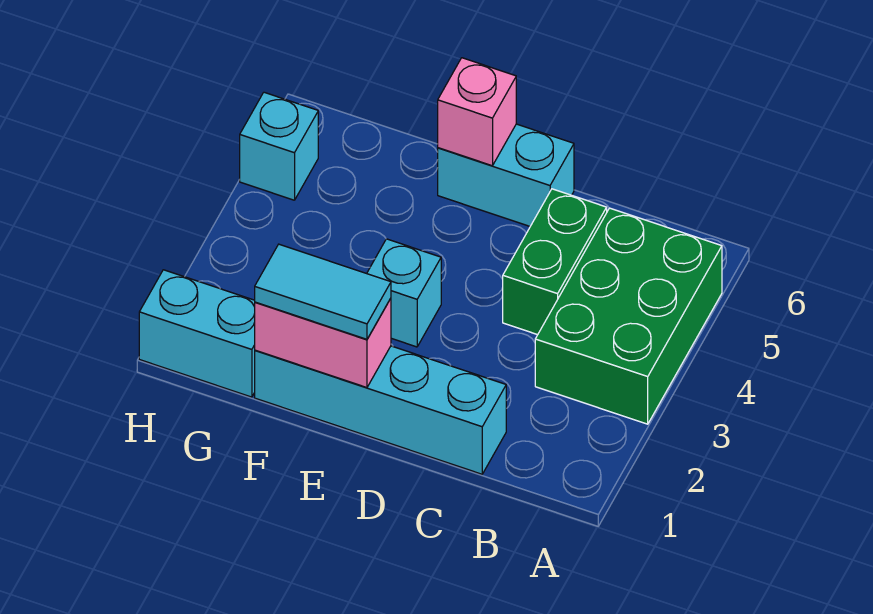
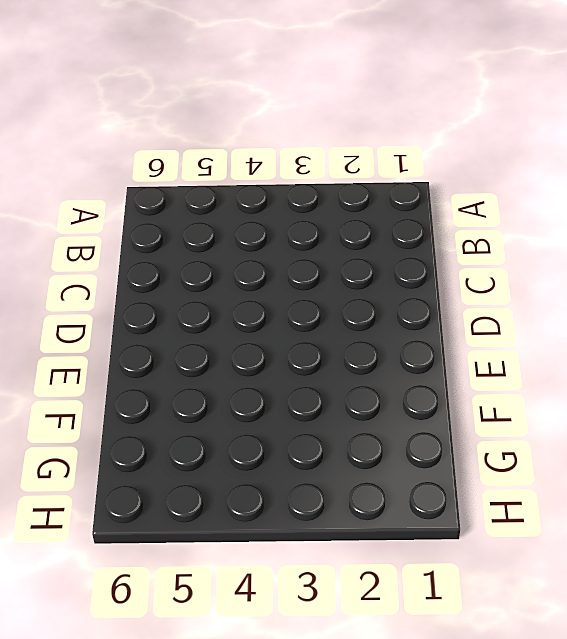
none -> green 2x3 brick [535,208,722,424]
none -> cyan 1x4 brick [255,346,506,474]

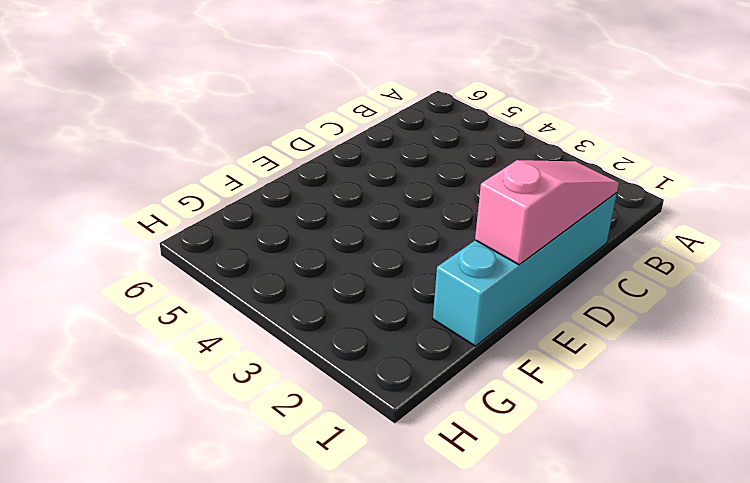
pink 1x3 slope [475,160,619,265] -> pink 1x2 brick [255,298,391,388]
none -> green 2x3 brick [535,208,722,424]
none -> green 1x2 brick [503,189,607,335]

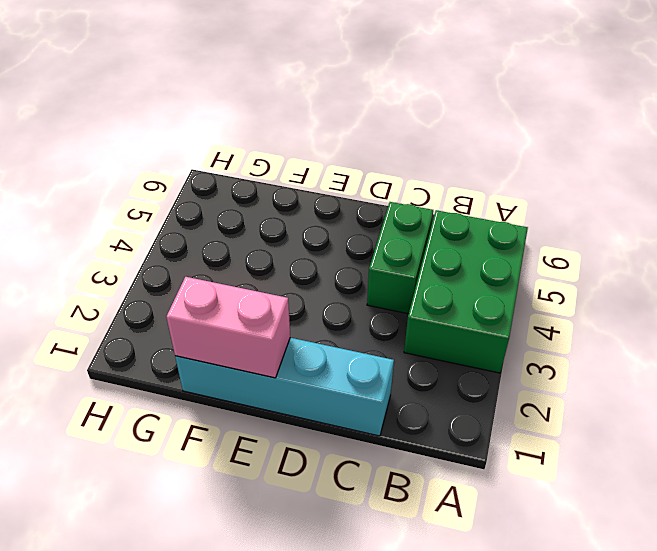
none -> cyan 1x2 brick [438,124,574,226]
none -> cyan 1x1 brick [367,239,441,347]

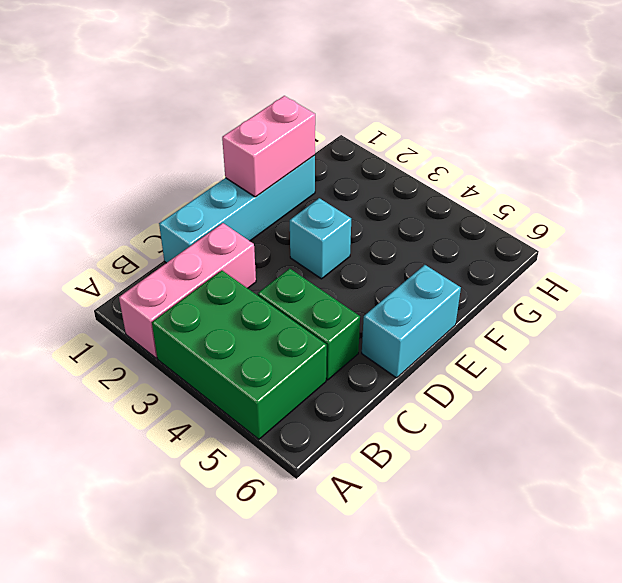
pink 1x3 brick [119,223,256,358] -> none
none -> cyan 1x2 brick [139,270,255,397]
none -> cyan 1x1 brick [240,92,318,200]

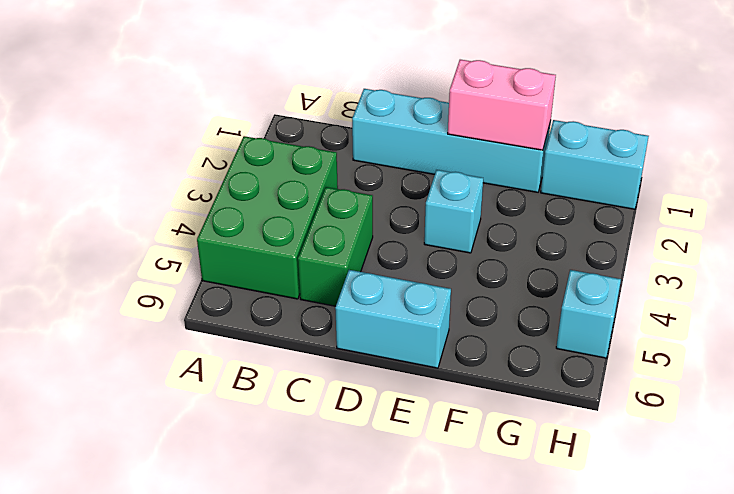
none -> pink 1x1 brick [438,58,516,166]
none -> cyan 1x2 tile [255,244,391,339]

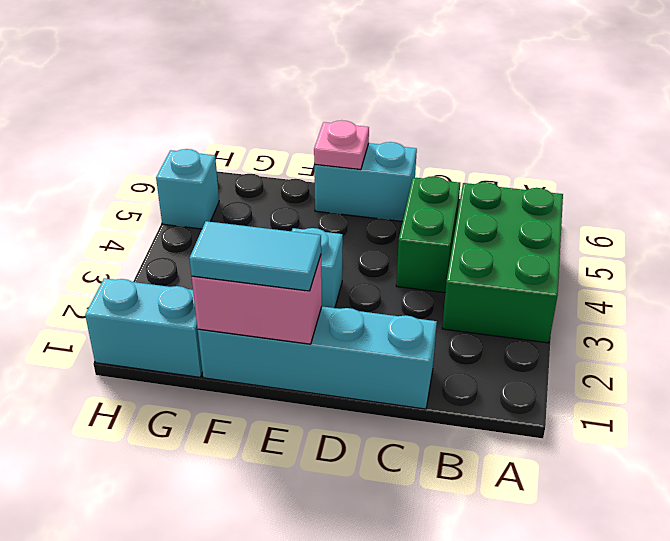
pink 1x1 plate [314,121,369,170] -> pink 1x1 brick [438,58,516,166]

